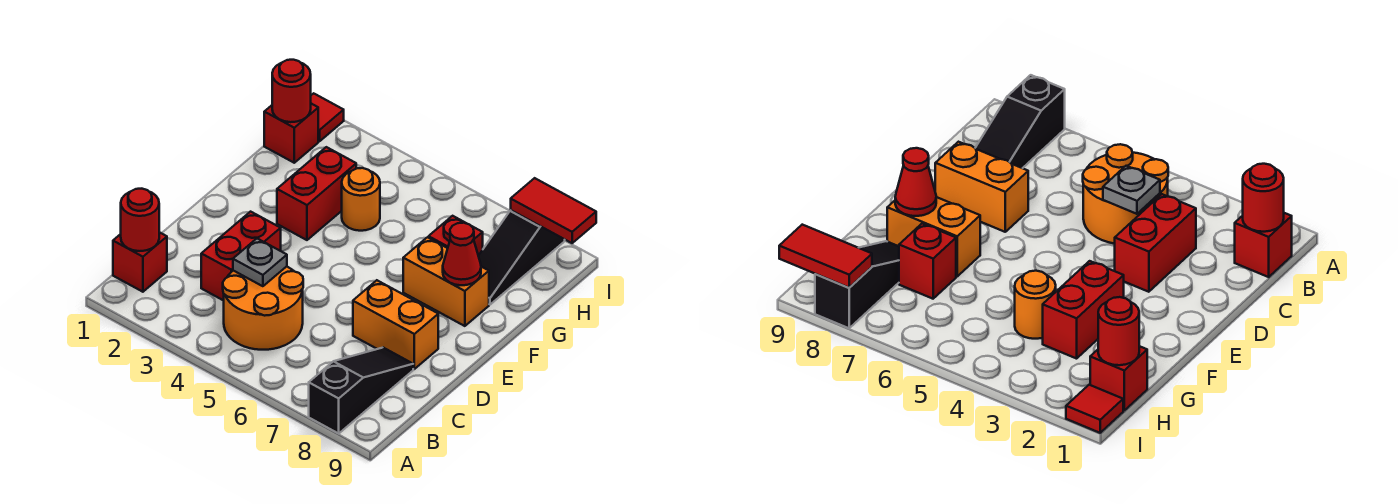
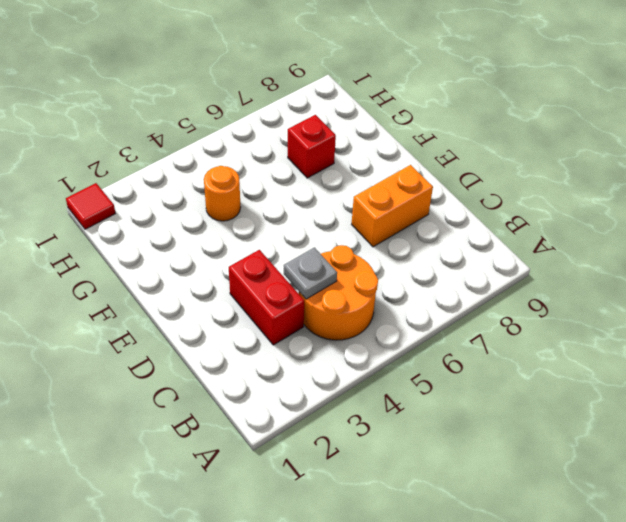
none -> black 1x3 slope [309,348,413,433]
none -> red 1x1 brick [113,232,167,292]
none -> red 1x2 brick [277,147,356,240]

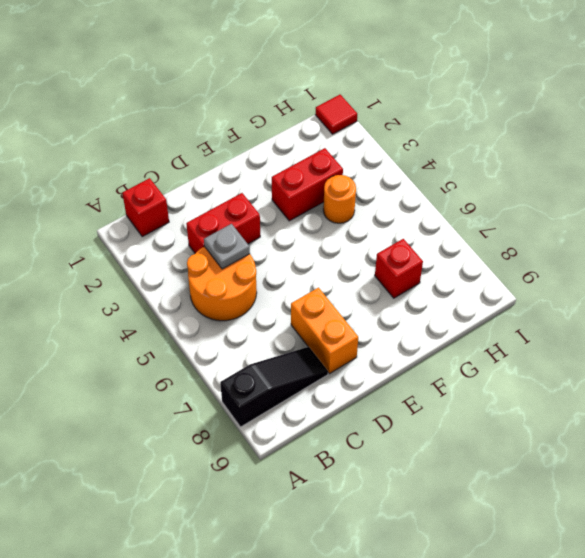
none -> orange 1x2 brick [403,237,489,326]
none -> black 1x3 slope [479,210,565,305]
none -> red 1x1 brick [264,104,318,163]

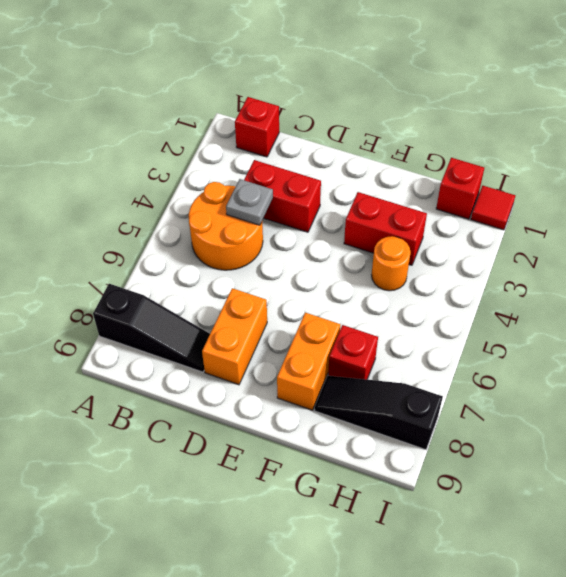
none -> red 1x1 round brick [121,189,159,251]
none -> red 1x1 cone [443,223,481,285]
none -> red 1x1 round brick [272,60,311,122]

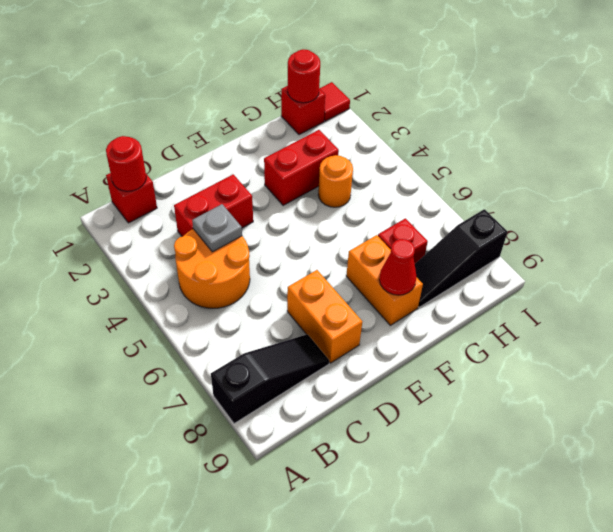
none -> red 1x2 tile [511,178,596,243]

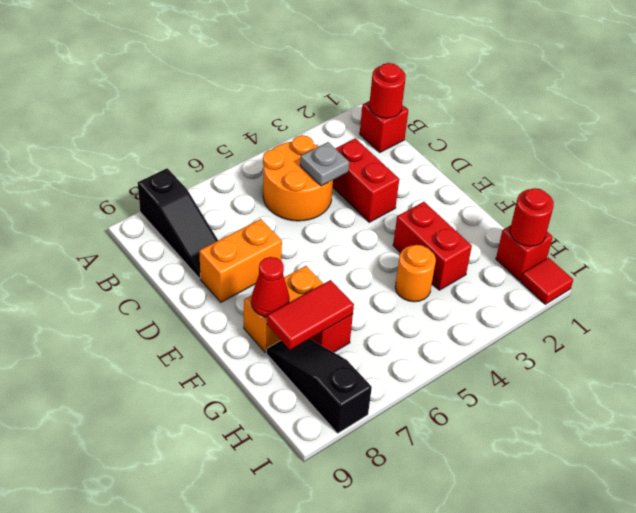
red 1x2 tile [267,280,354,350] -> red 1x2 tile moved to [511,178,596,243]

